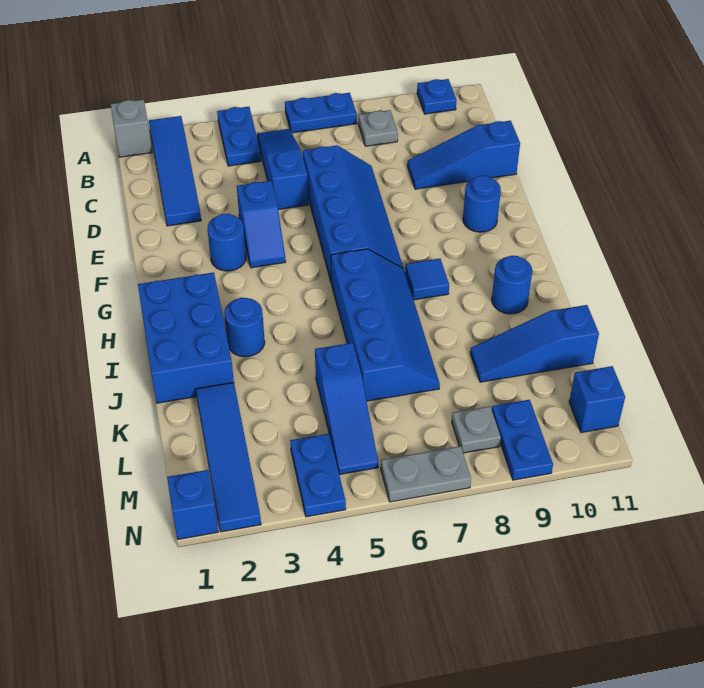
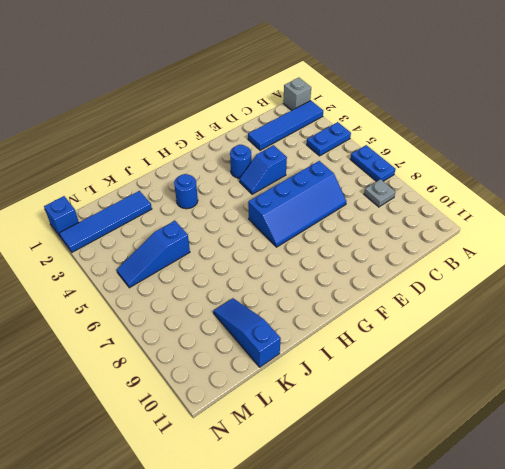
none -> blue 1x1 plate [417,79,457,114]
none -> blue 1x3 slope [257,129,308,210]
none -> blue 1x3 slope [407,121,520,189]

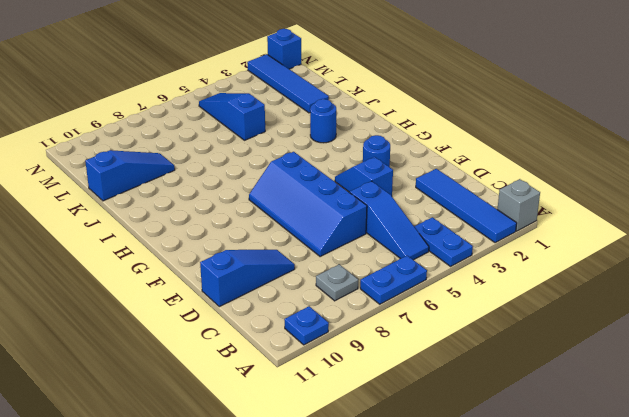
none -> blue 1x1 round brick [463,176,501,232]
none -> blue 2x3 brick [138,272,234,403]
none -> blue 2x4 slope [331,249,440,401]

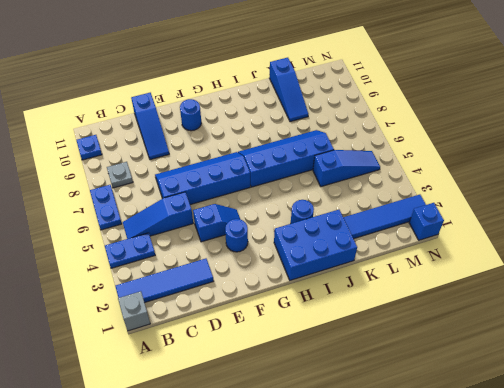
none -> blue 1x1 tile [405,259,449,300]
none -> blue 1x1 round brick [492,256,532,314]
none -> blue 1x2 plate [290,434,346,517]

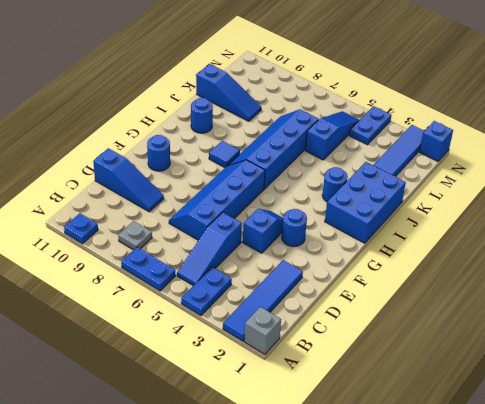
none -> grey 1x1 plate [452,406,501,453]
none -> blue 1x2 plate [492,400,553,480]
none -> blue 1x1 brick [569,366,625,433]

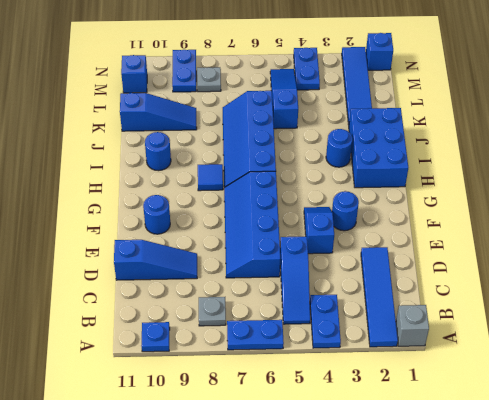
none -> grey 1x2 plate [381,446,471,502]

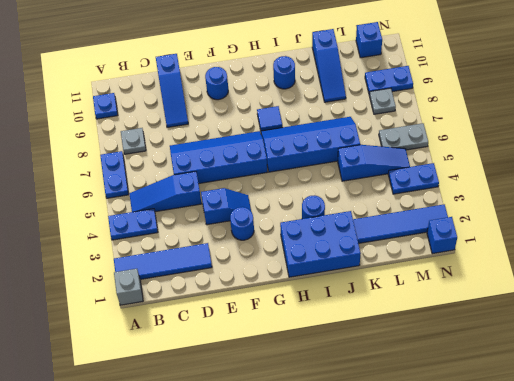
grey 1x2 plate [379,123,428,150] -> grey 1x2 plate turned to [381,446,471,502]

